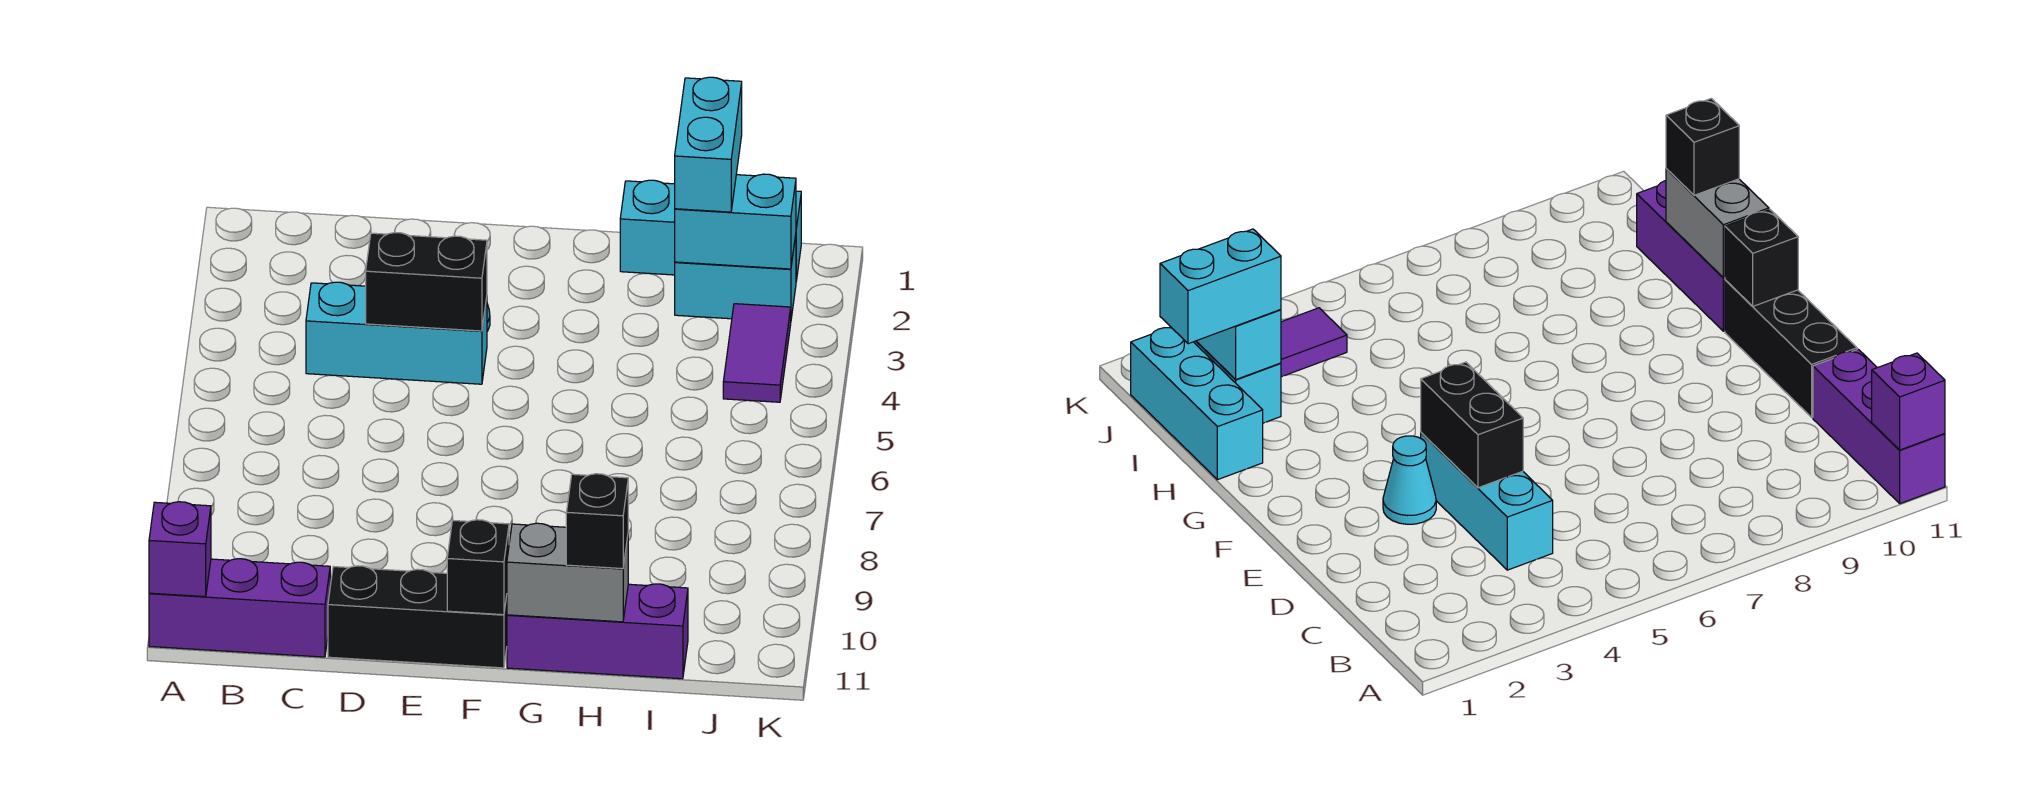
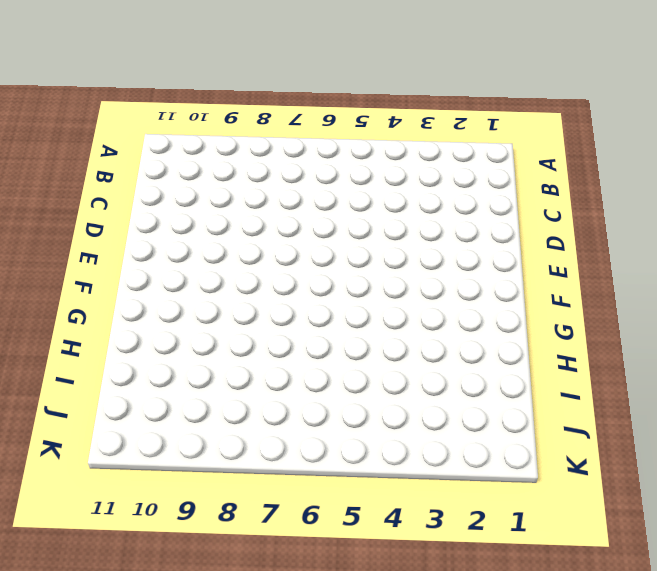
none -> purple 1x3 brick [149,559,330,657]
none -> cyan 1x3 brick [306,282,487,384]
none -> black 1x3 brick [328,566,507,668]

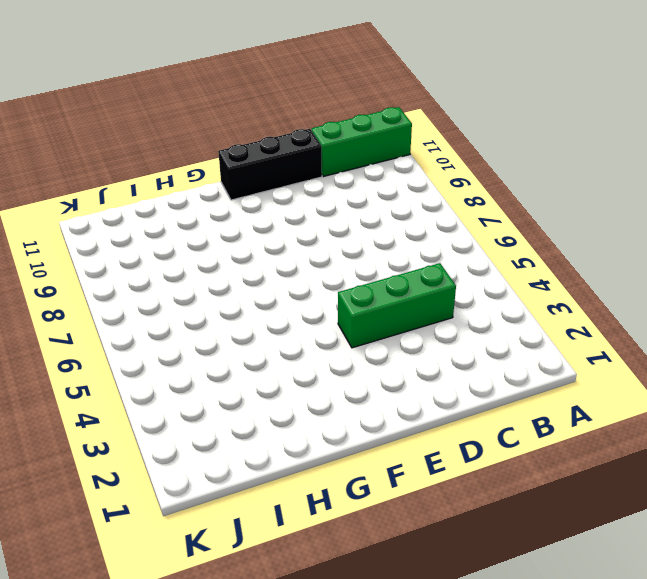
green 1x3 brick [312,107,412,177] -> purple 1x3 brick [149,559,330,657]
green 1x3 brick [338,263,456,348] -> cyan 1x3 brick [306,282,487,384]
none -> cyan 1x1 cone [1383,436,1436,524]
none -> purple 1x3 brick [507,584,688,679]
none -> cyan 1x3 brick [620,180,801,281]

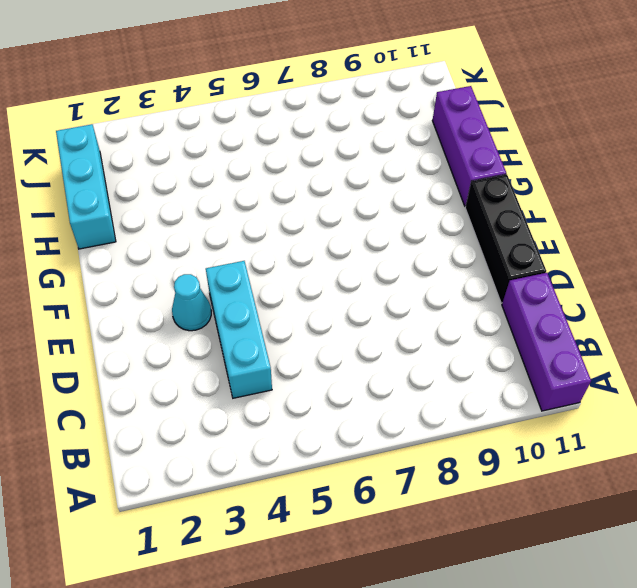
none -> cyan 1x2 brick [675,235,796,319]
none -> purple 1x2 tile [723,304,791,402]
none -> purple 1x1 brick [149,502,211,597]

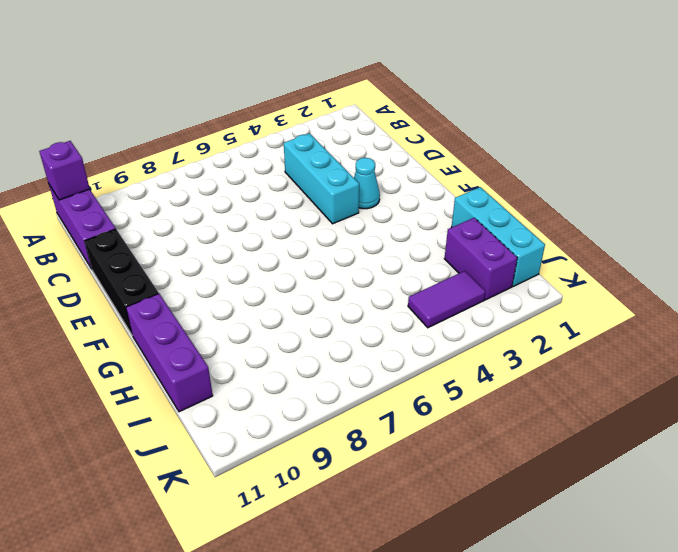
purple 1x2 brick [444,218,517,300] -> cyan 1x2 brick [675,235,796,319]
none -> black 1x2 brick [366,233,487,331]
none -> black 1x1 brick [447,520,509,615]
none -> grey 1x2 brick [507,523,628,622]

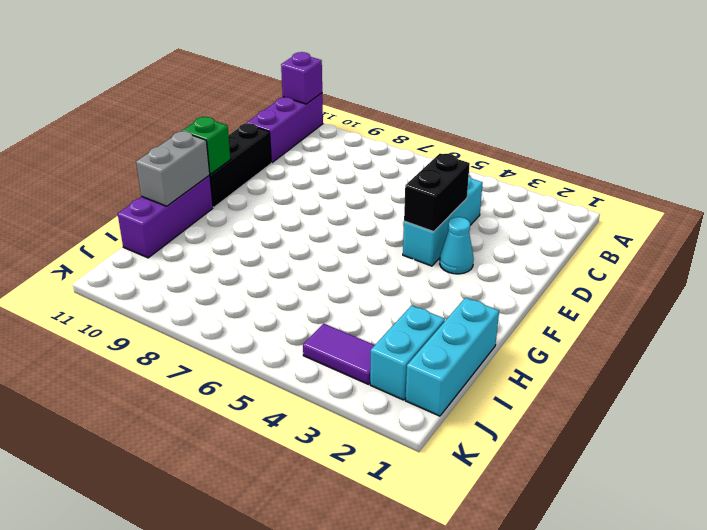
green 1x1 brick [182,117,231,174] -> black 1x1 brick [447,520,509,615]
none -> cyan 1x2 brick [675,174,796,269]
none -> black 1x1 brick [566,474,628,569]
none -> cyan 1x2 brick [675,77,742,212]

